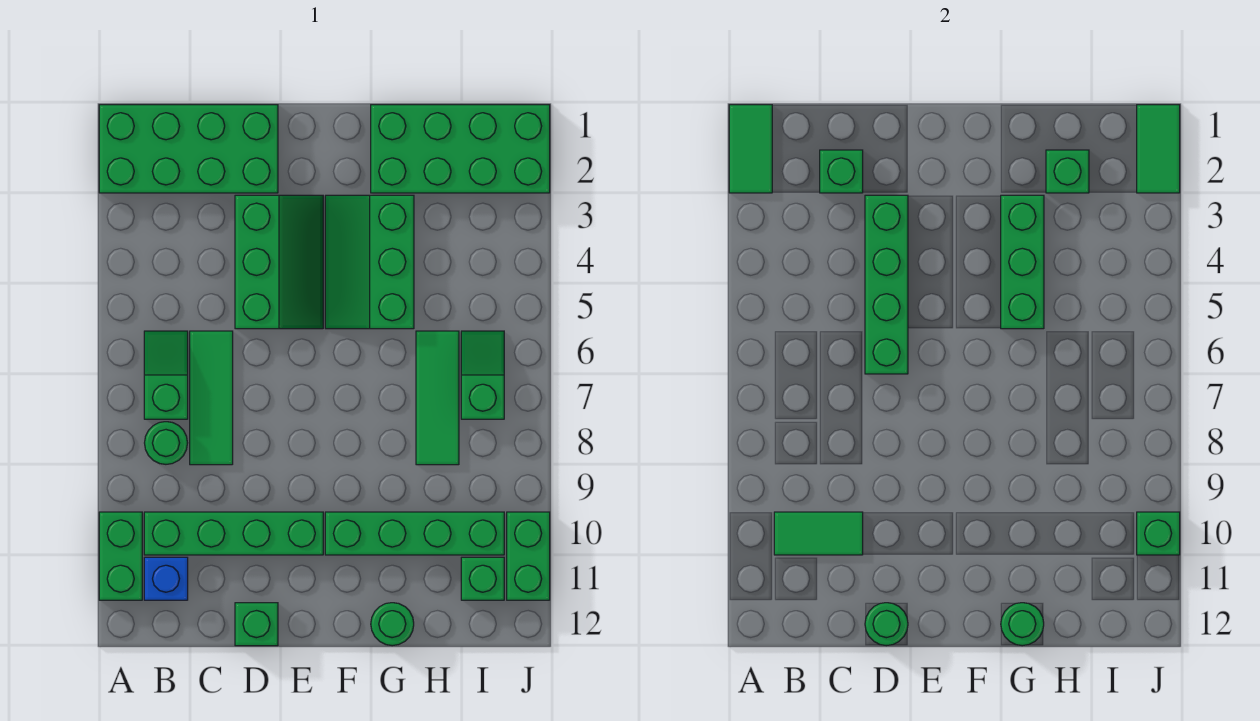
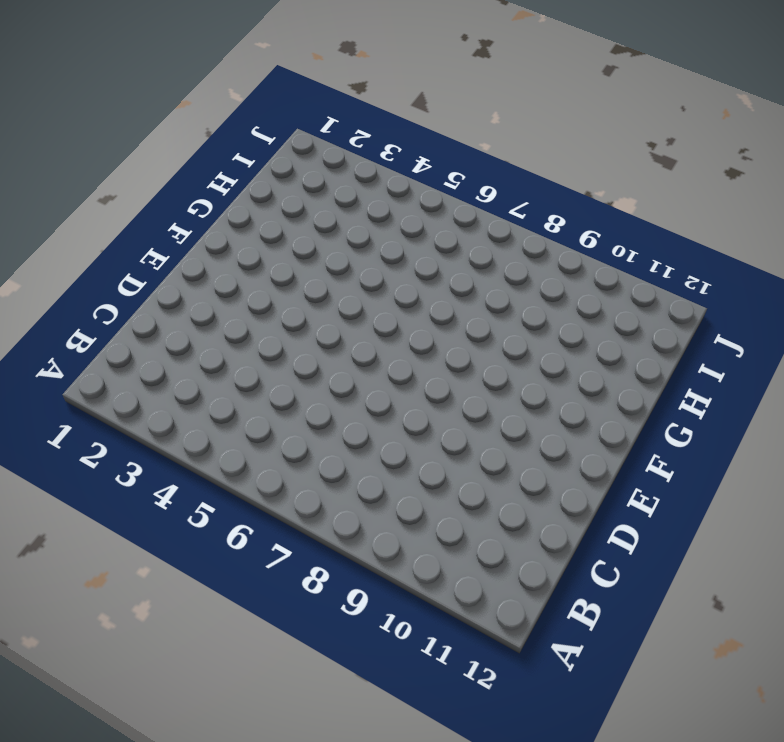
none -> green 2x4 brick [99,105,278,193]
none -> green 1x2 brick [99,512,142,600]
none -> green 1x2 slope [144,331,188,419]

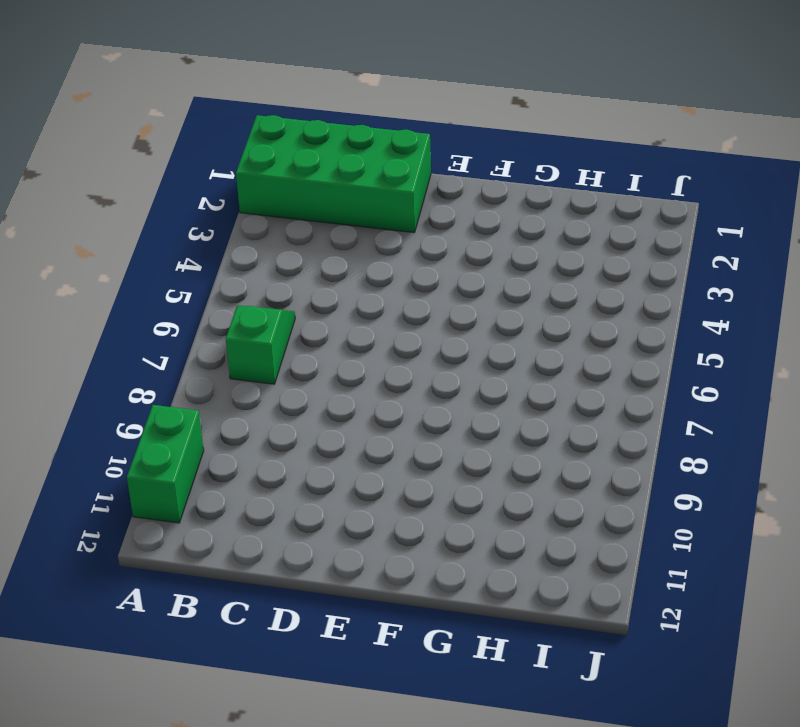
none -> green 1x1 round brick [145,422,187,464]
none -> green 1x4 brick [144,512,323,555]
none -> blue 1x1 brick [144,557,188,600]

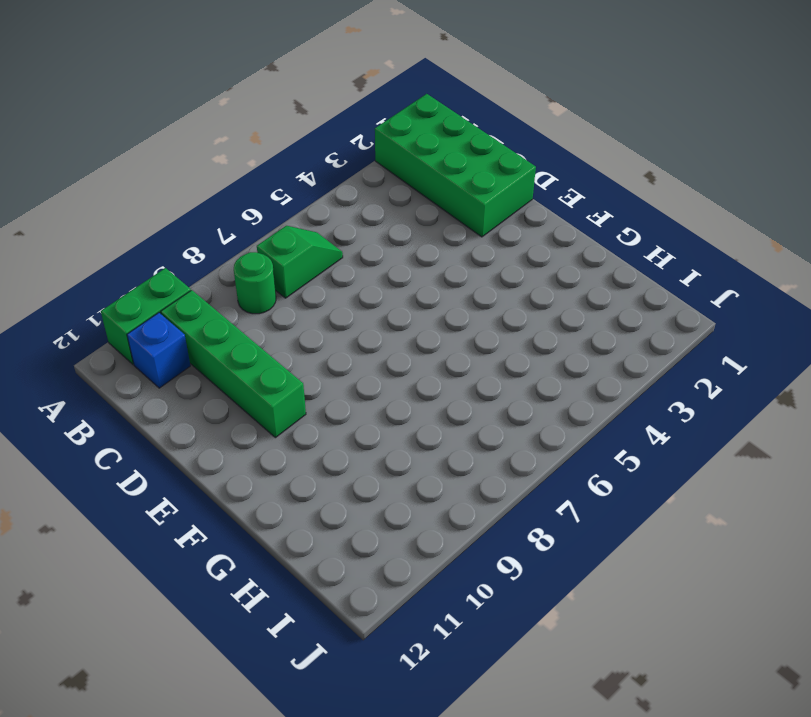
none -> green 1x3 tile [190,331,233,465]
none -> green 2x3 slope [235,195,323,329]
none -> green 1x1 brick [235,603,278,646]

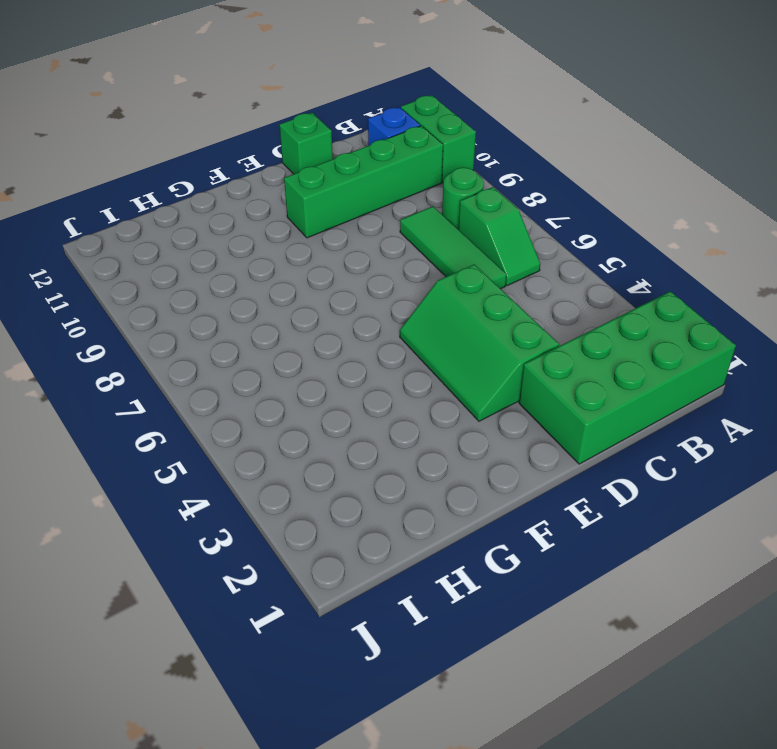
none -> green 2x3 slope [325,195,414,329]
none -> green 1x4 brick [325,512,504,555]
none -> green 2x4 brick [371,105,550,193]

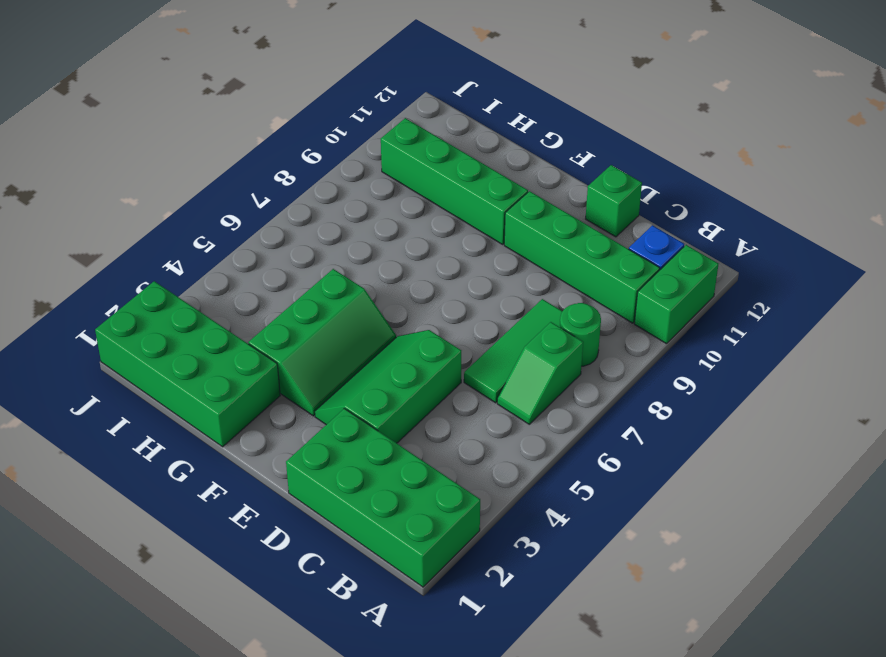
none -> green 1x1 round brick [371,603,414,646]
none -> green 1x3 tile [416,331,459,465]
none -> green 1x2 slope [461,331,504,419]

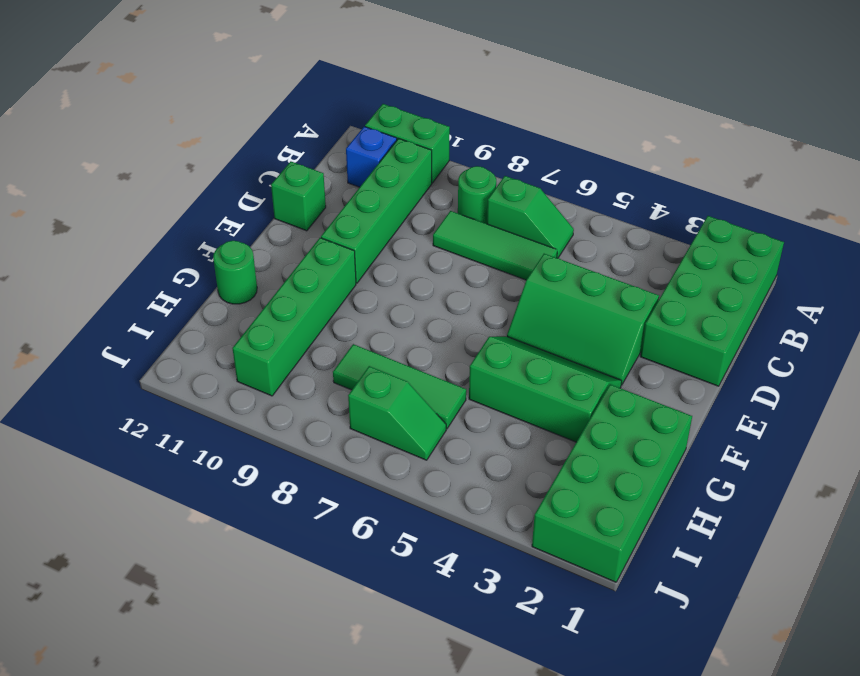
none -> green 1x1 brick [461,557,504,600]
none -> green 1x2 brick [507,512,550,600]
none -> green 1x2 tile [729,105,772,193]

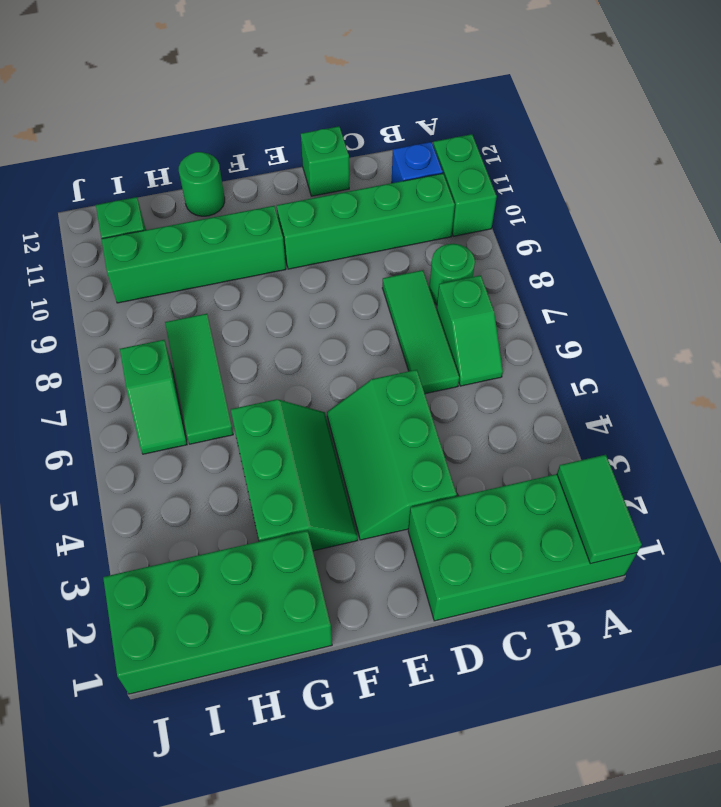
none -> green 1x2 brick [507,512,550,600]
none -> green 1x2 tile [774,512,863,555]
none -> green 1x1 brick [820,150,863,193]

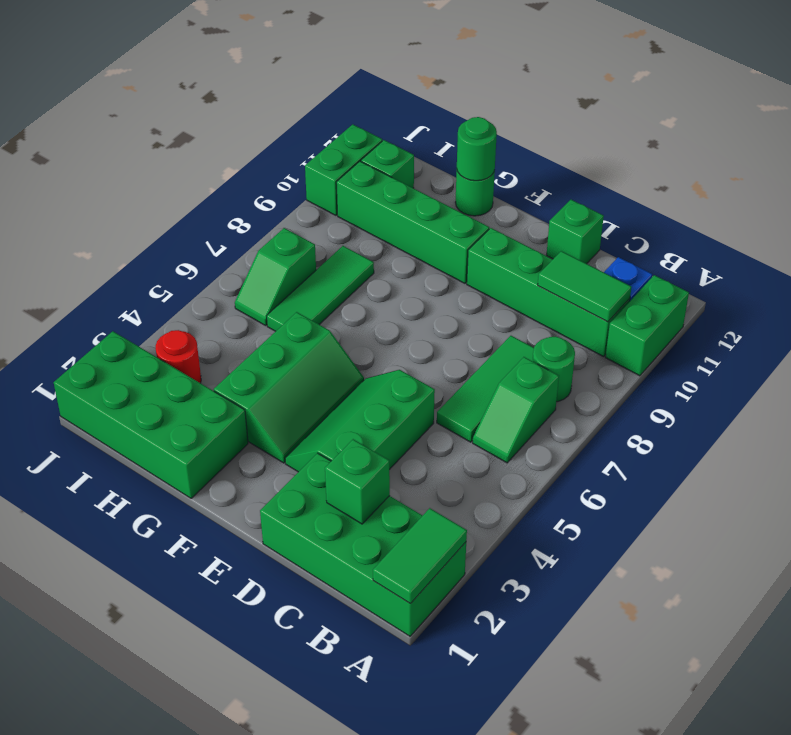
red 1x1 round brick [156,330,201,383] -> none
none -> green 1x4 brick [865,195,908,374]
none -> green 1x1 round brick [865,603,908,646]
none -> green 1x3 brick [1001,195,1044,329]

